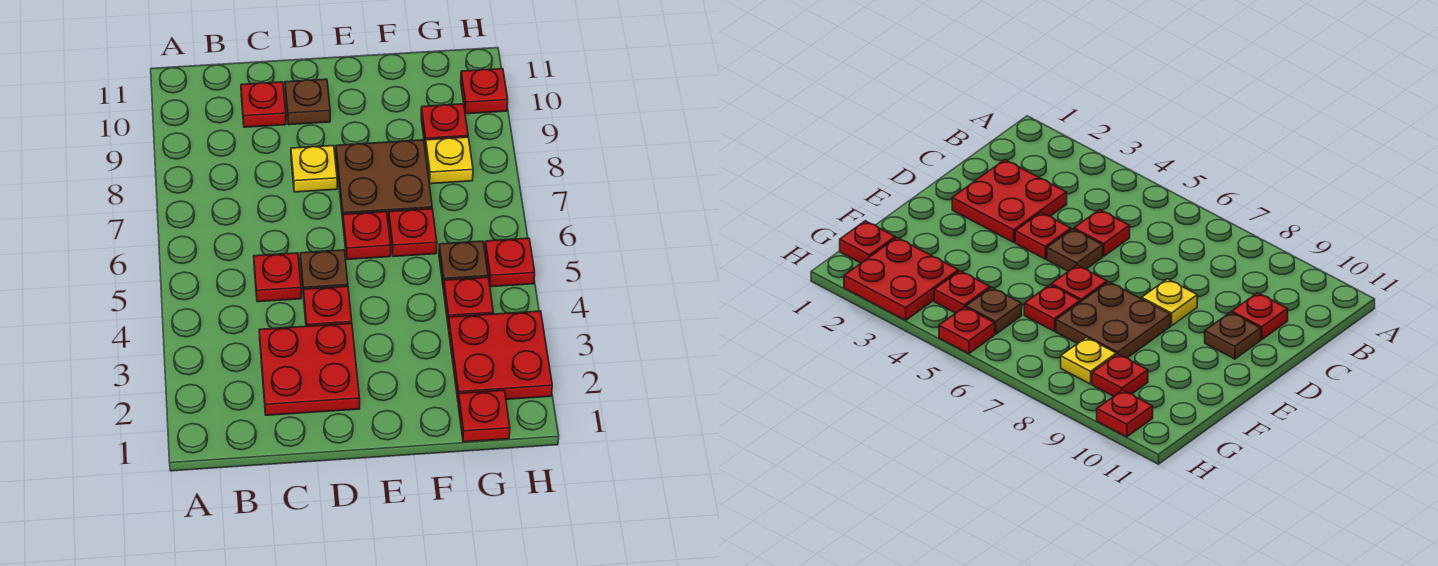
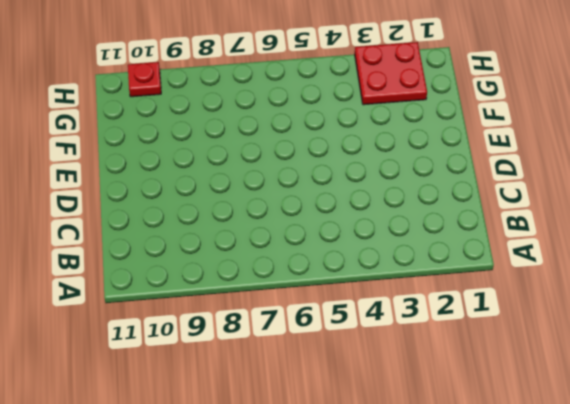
none -> red 2x2 plate [259,323,360,415]
none -> red 1x1 plate [254,253,301,302]
none -> red 1x1 plate [241,82,286,127]

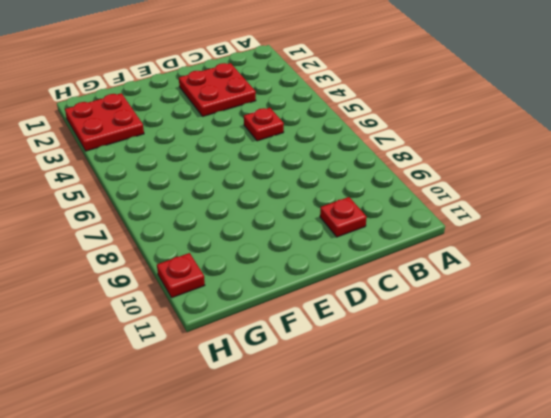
none -> red 1x1 plate [304,286,352,326]
none -> brown 1x1 plate [300,250,348,297]
none -> yellow 1x1 plate [291,146,337,192]

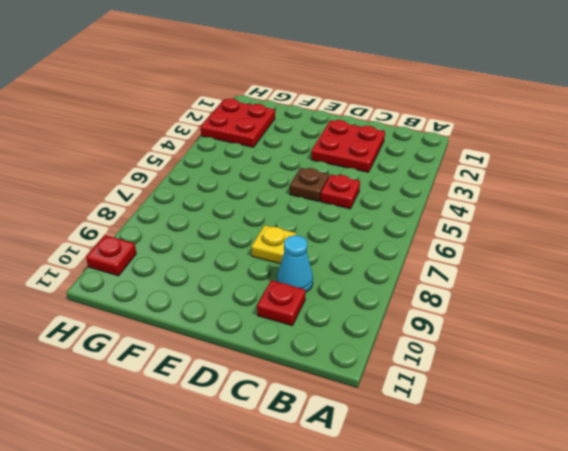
cyan 1x1 cone [277,235,313,292] -> none
none -> red 1x1 plate [304,286,352,326]
none -> brown 1x1 plate [285,79,330,125]
none -> red 1x1 plate [343,212,391,259]

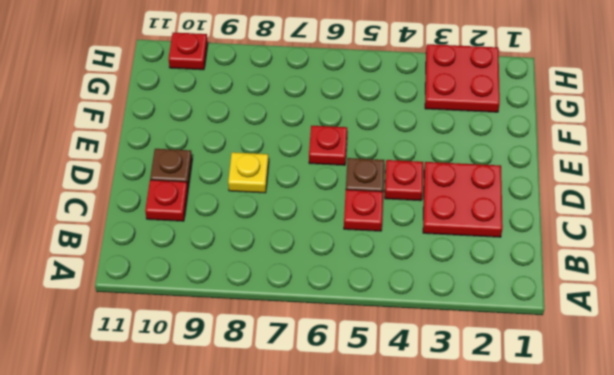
none -> brown 2x2 plate [336,140,432,221]
none -> red 1x1 plate [389,209,437,257]
none -> red 1x1 plate [458,390,510,442]

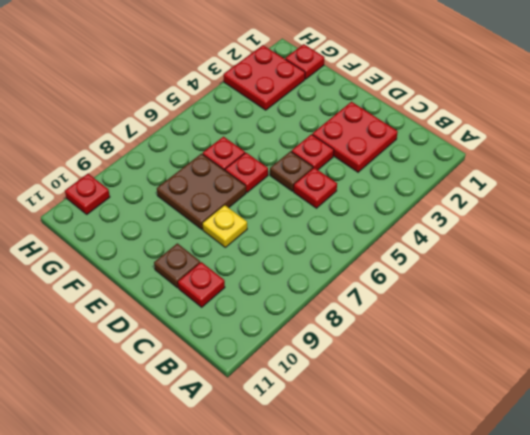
none -> red 1x1 plate [444,277,493,325]
none -> brown 1x1 plate [439,241,488,289]
none -> yellow 1x1 plate [426,137,473,184]

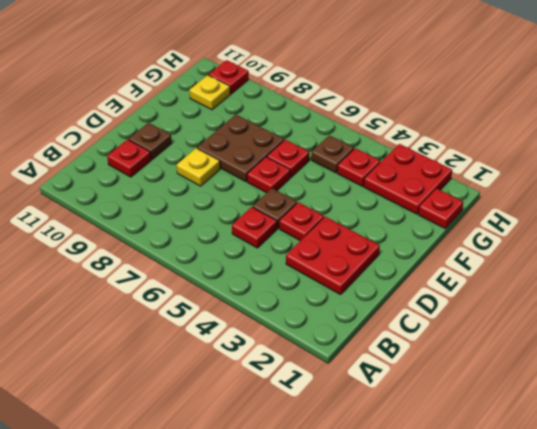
yellow 1x1 plate [189,75,230,110] -> yellow 1x1 plate moved to [426,137,473,184]
none -> red 1x1 plate [421,104,468,149]
none -> red 1x1 plate [485,238,535,287]

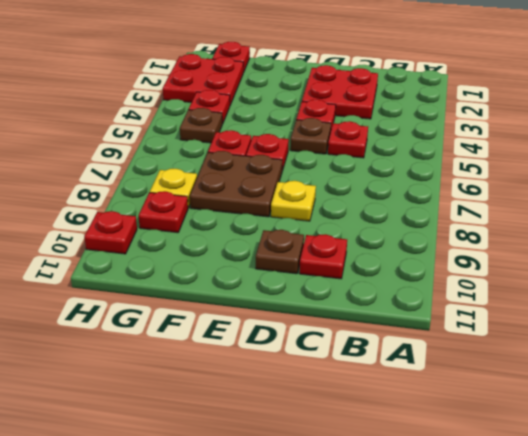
none -> red 1x1 plate [485,238,535,287]

